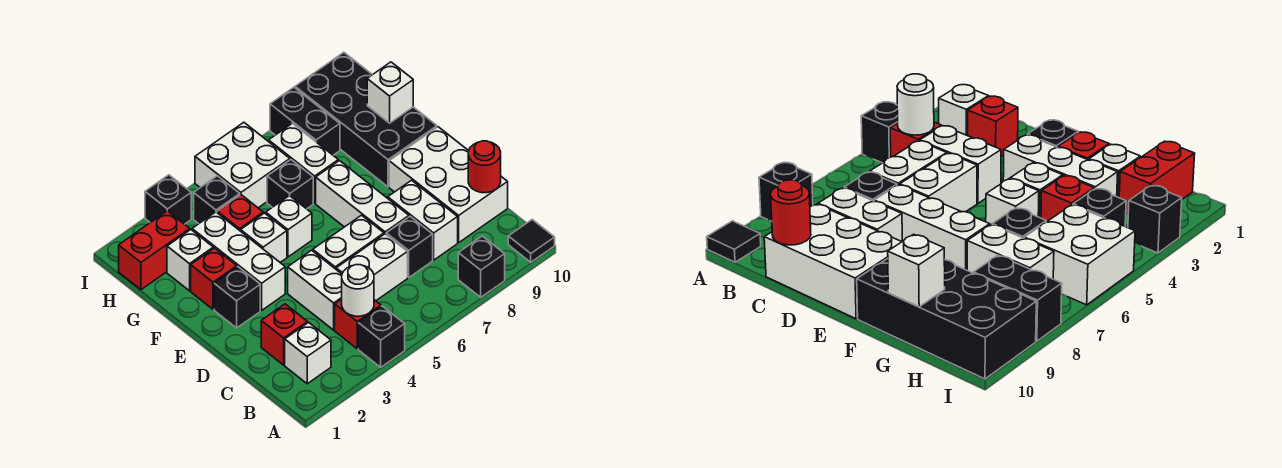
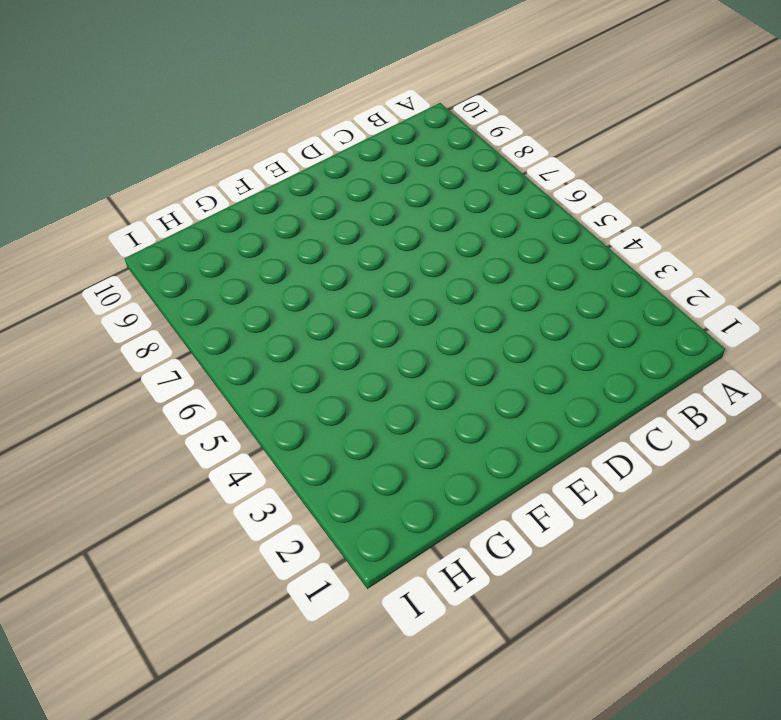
none -> black 1x1 brick [358,306,405,367]
none -> black 1x1 brick [458,236,505,297]
none -> black 1x1 tile [508,220,555,262]
none -> white 1x1 brick [285,323,331,384]

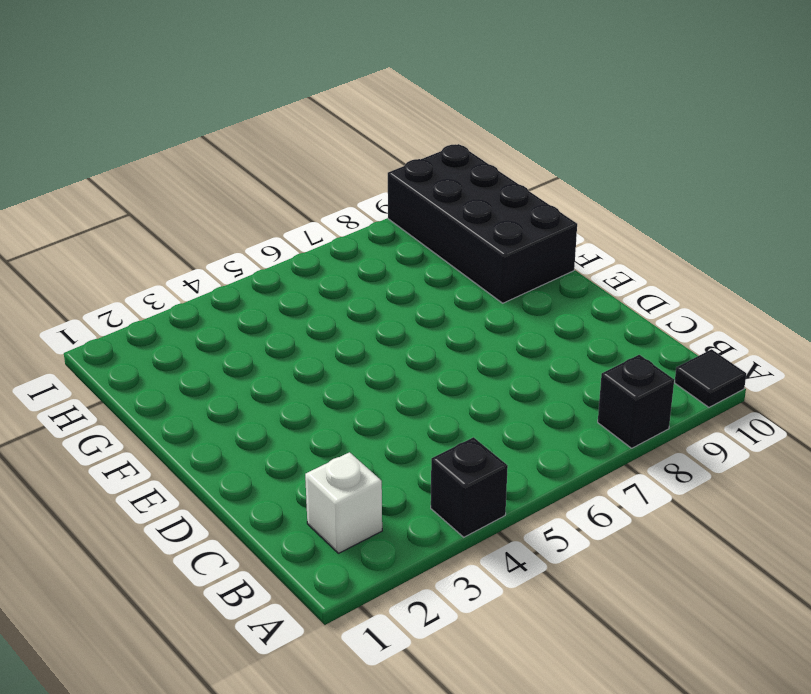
none -> red 1x1 brick [335,299,381,349]
none -> red 1x1 brick [261,304,307,365]
none -> white 1x2 brick [288,250,342,330]
none -> white 1x2 brick [336,234,408,301]

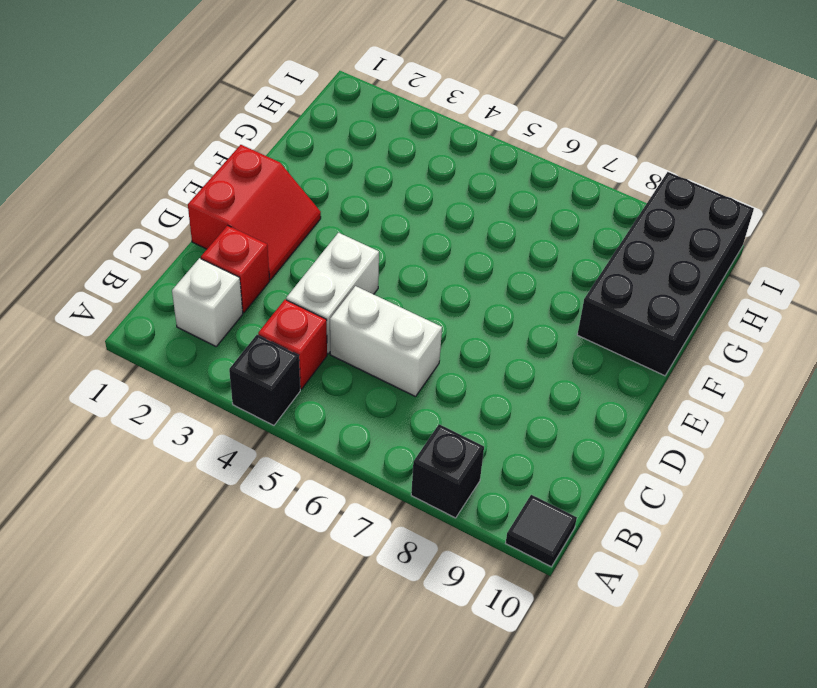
red 2x2 slope [188,145,321,280] -> black 1x1 brick [214,267,260,328]
none -> black 1x1 brick [386,217,433,277]
none -> white 1x2 brick [388,180,458,260]
none -> white 2x3 brick [389,127,508,242]
none -> white 1x2 brick [313,215,384,269]

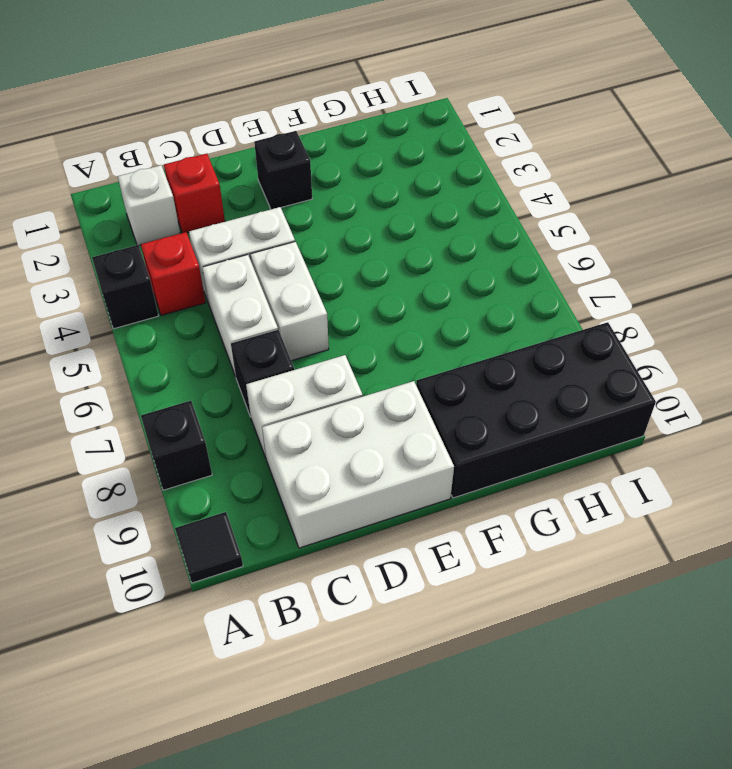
none -> white 1x3 brick [316,161,409,234]
none -> white 1x3 brick [192,212,285,310]
none -> red 1x1 brick [191,248,237,309]
none -> white 1x1 brick [241,213,287,262]

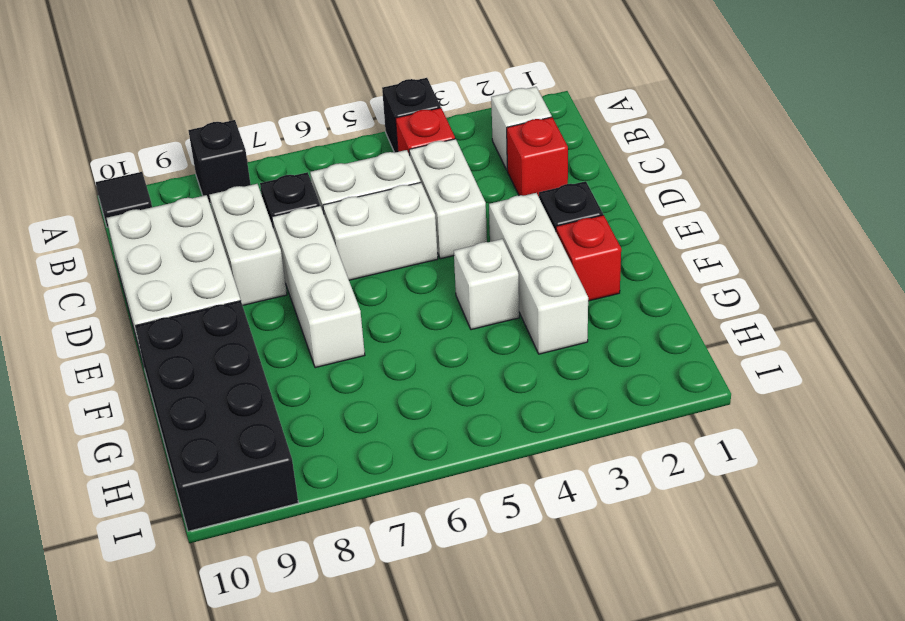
none -> white 1x1 brick [266,195,312,257]
none -> white 1x1 brick [167,230,213,291]
none -> red 1x1 brick [217,195,263,231]
none -> black 1x1 brick [267,160,313,209]

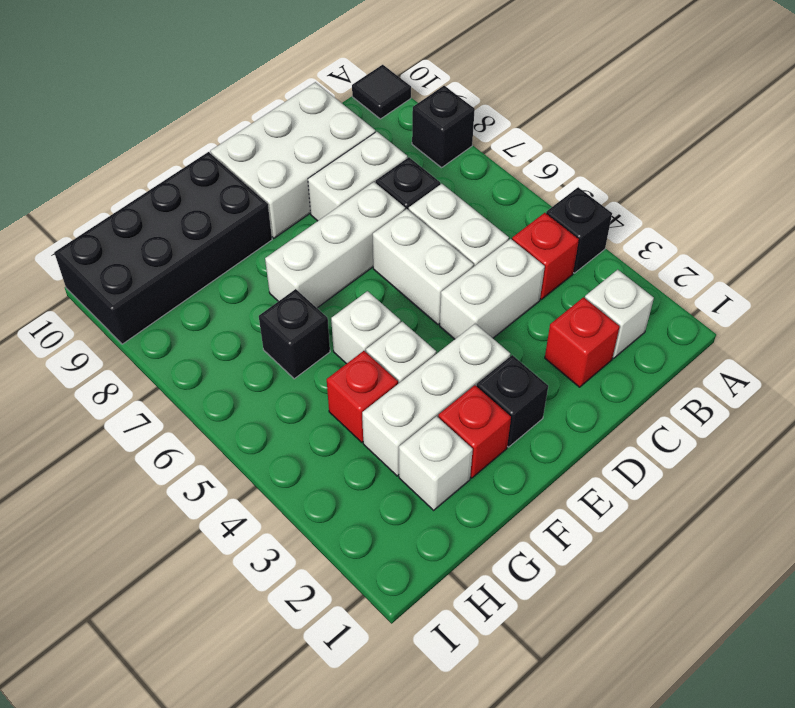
none -> white 1x2 brick [269,123,338,203]
none -> red 1x2 brick [119,211,190,290]
none -> black 1x1 brick [194,176,240,224]
none -> white 2x2 brick [195,122,290,208]

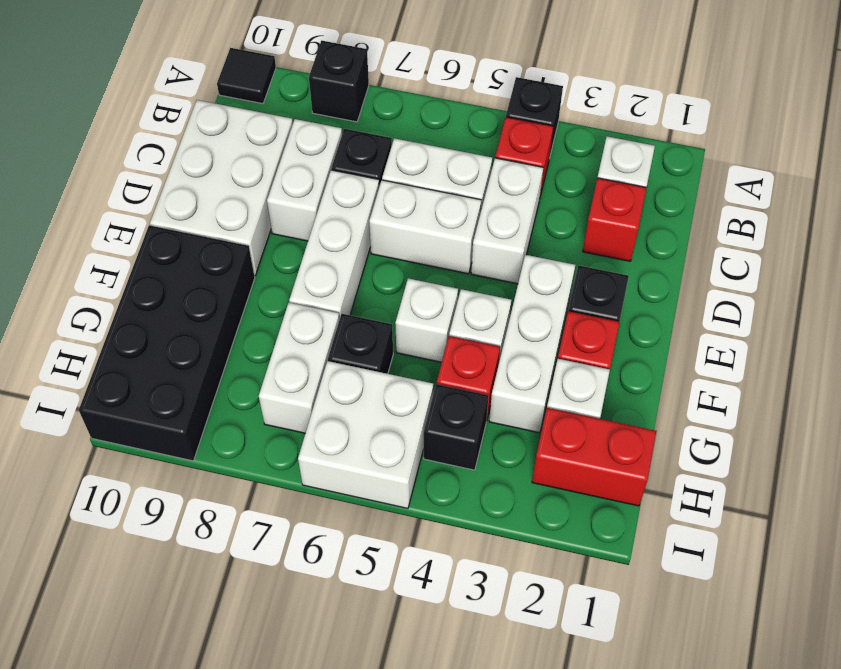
none -> black 1x2 brick [270,87,340,155]
none -> black 1x1 brick [145,175,191,224]
none -> white 1x1 round brick [342,265,374,316]
none -> red 1x1 round brick [468,141,501,193]

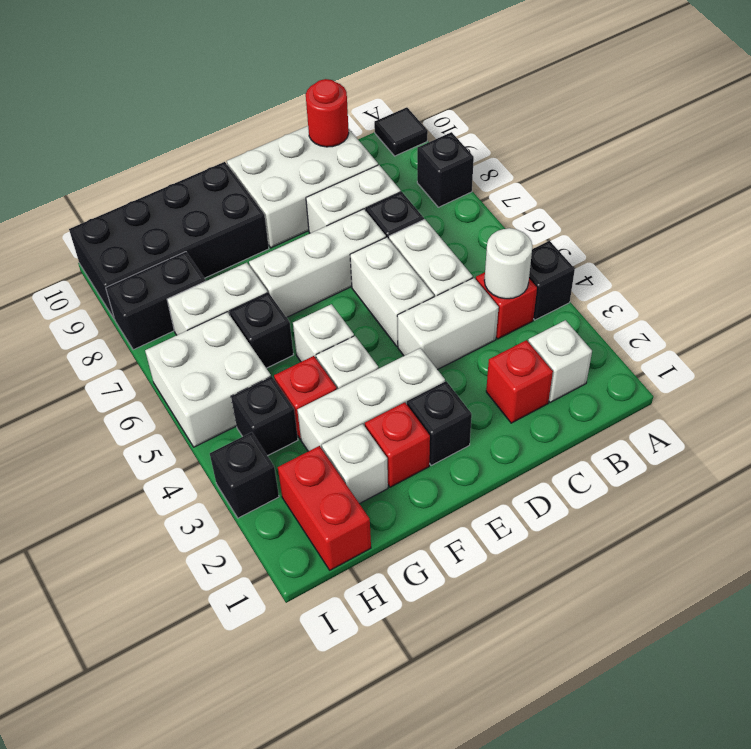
none -> white 1x1 brick [367,62,413,123]

